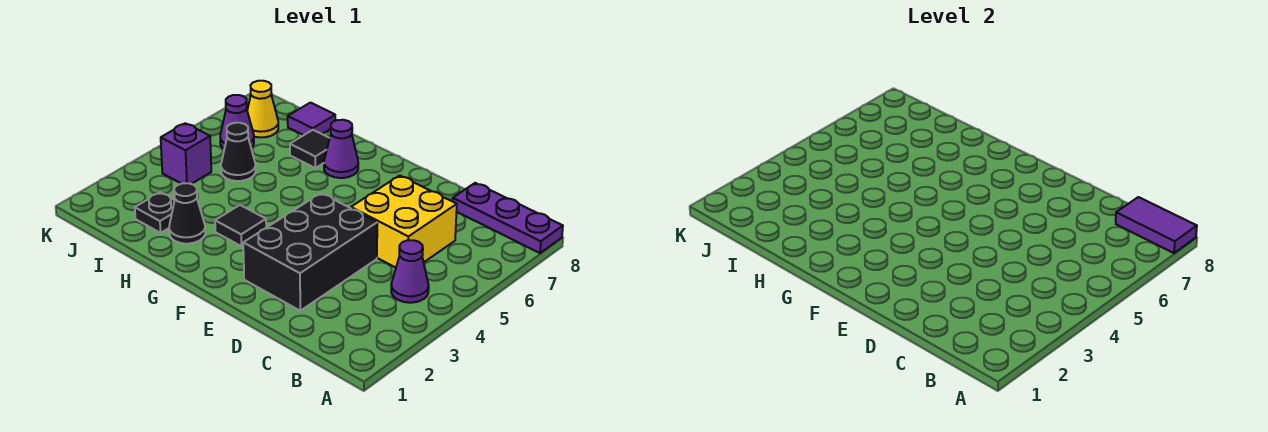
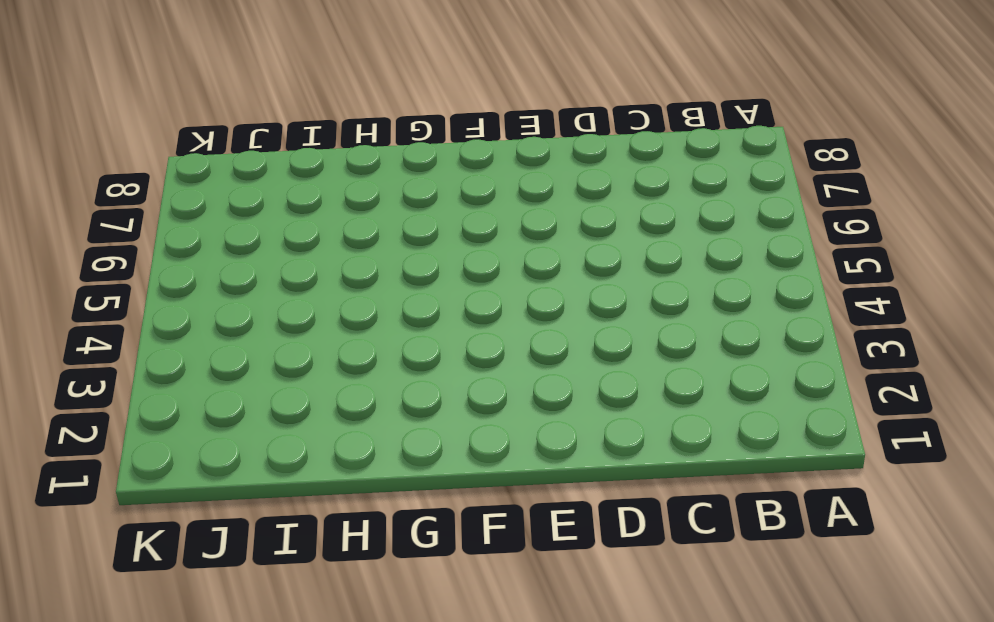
none -> purple 1x3 plate [453,183,563,253]
none -> purple 1x1 cone [391,240,429,303]
none -> yellow 2x2 brick [351,175,457,268]

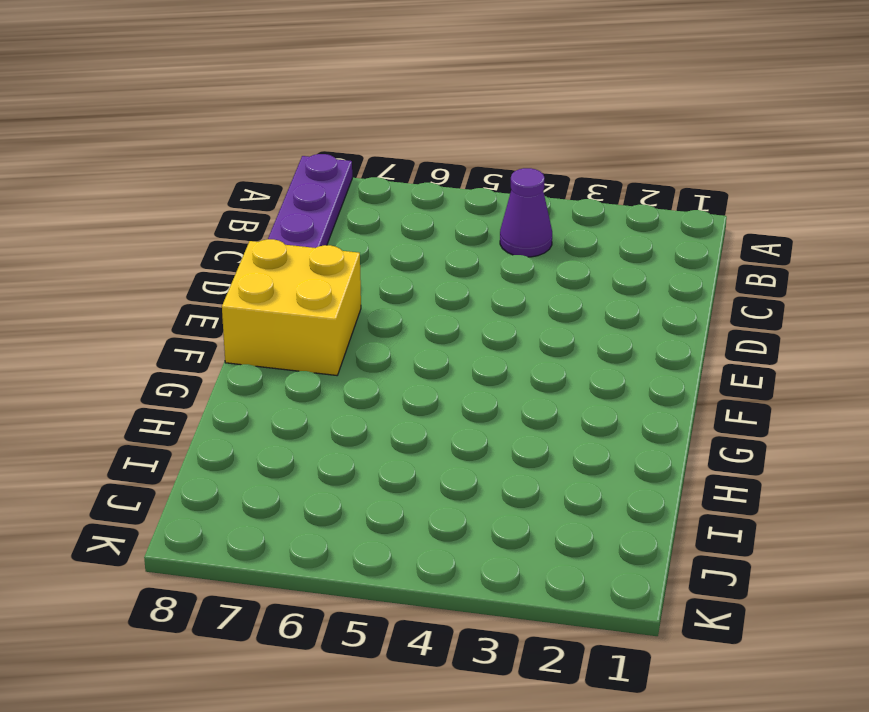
yellow 2x2 brick [222,239,361,375] -> yellow 2x2 brick moved to [351,175,457,268]
none -> black 2x3 brick [243,193,377,311]
none -> black 1x1 tile [215,205,266,246]
none -> purple 1x1 cone [324,120,358,178]

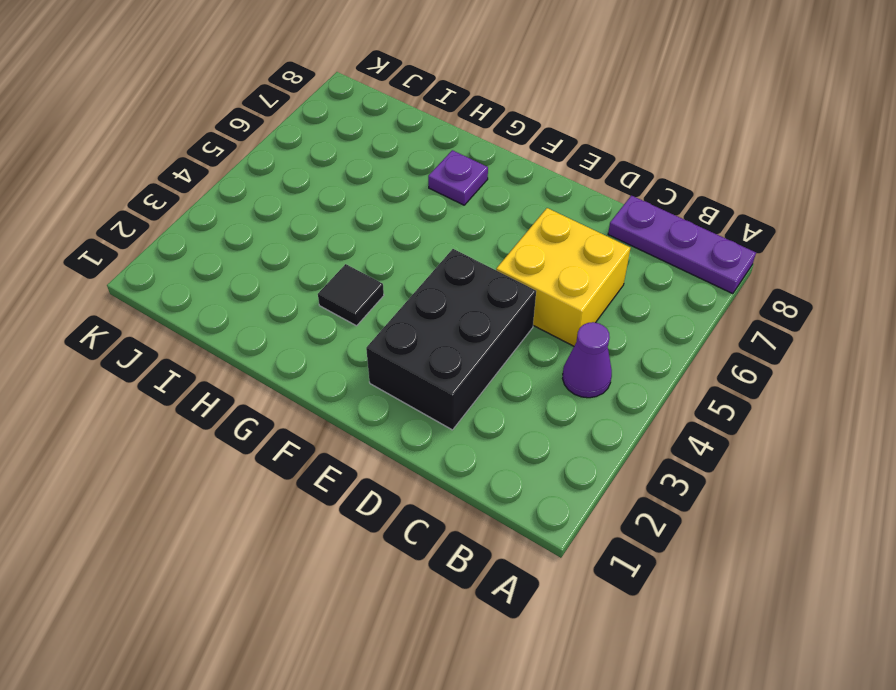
purple 1x1 plate [428,150,488,205] -> purple 1x1 cone [324,120,358,178]
none -> black 1x1 cone [169,183,205,244]
none -> black 1x1 tile [290,130,330,168]
none -> black 1x1 plate [135,192,175,233]

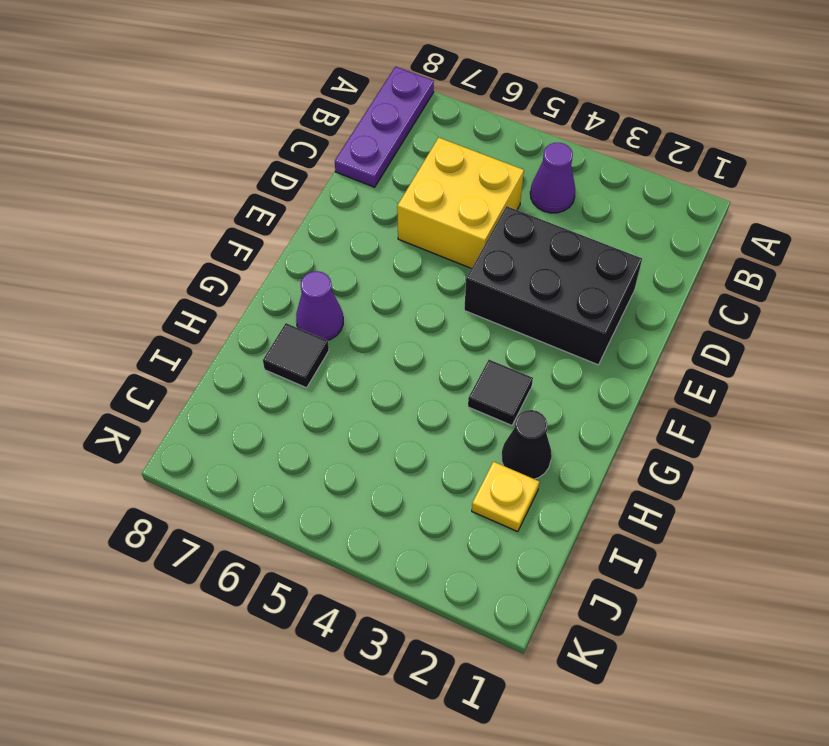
yellow 1x1 plate [472,462,539,532] -> black 1x1 plate [135,192,175,233]
none -> black 1x1 cone [221,123,256,181]
none -> purple 1x1 tile [288,103,335,135]
none -> purple 1x1 brick [161,123,211,184]

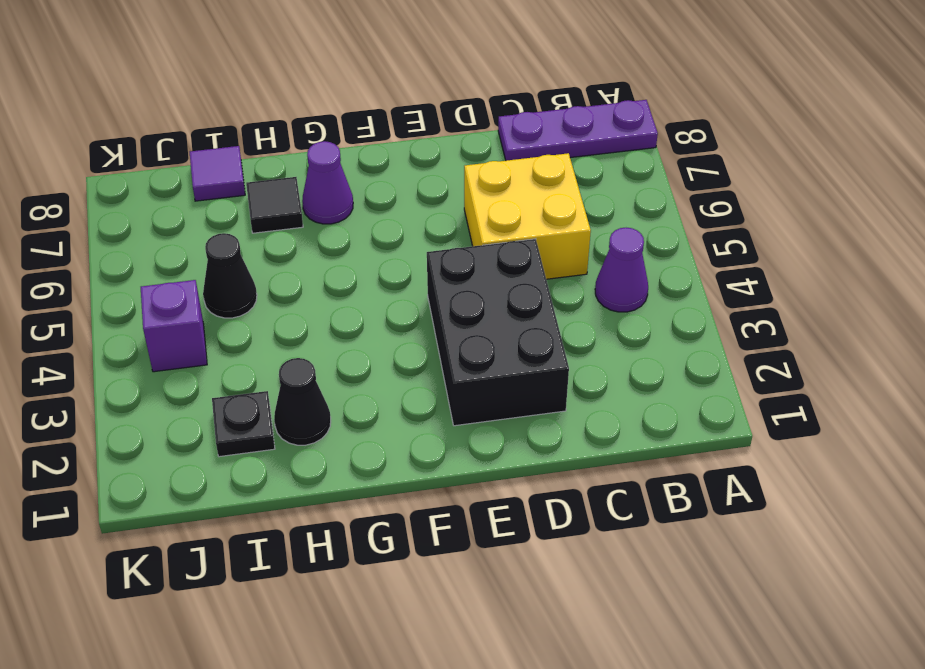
none -> black 1x1 tile [215,205,266,246]
none -> purple 1x1 cone [220,95,254,149]
none -> yellow 1x1 cone [247,81,278,137]

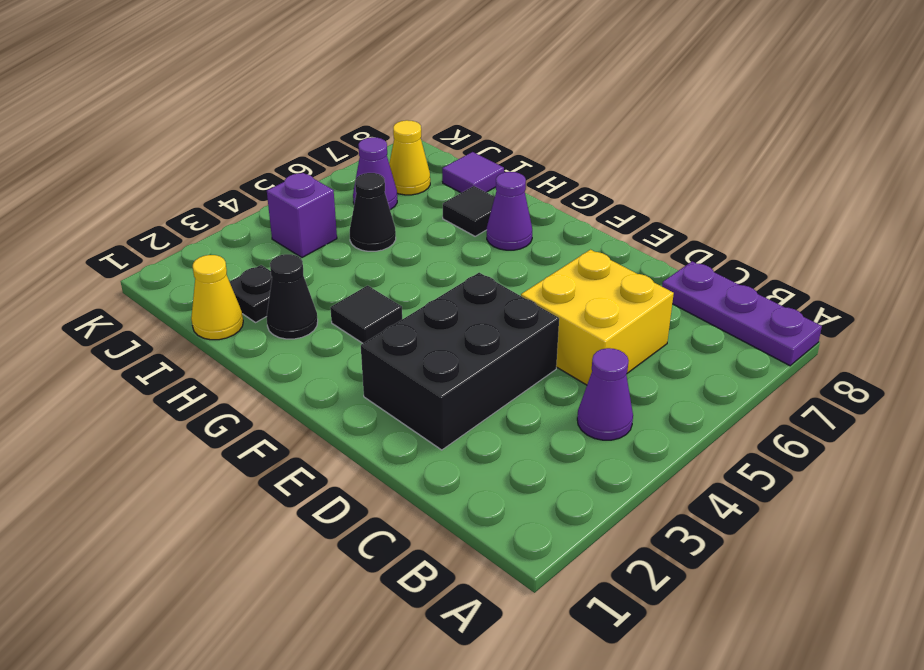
yellow 1x1 cone [191,255,243,340] -> none
none -> purple 1x2 tile [1116,197,1197,253]

